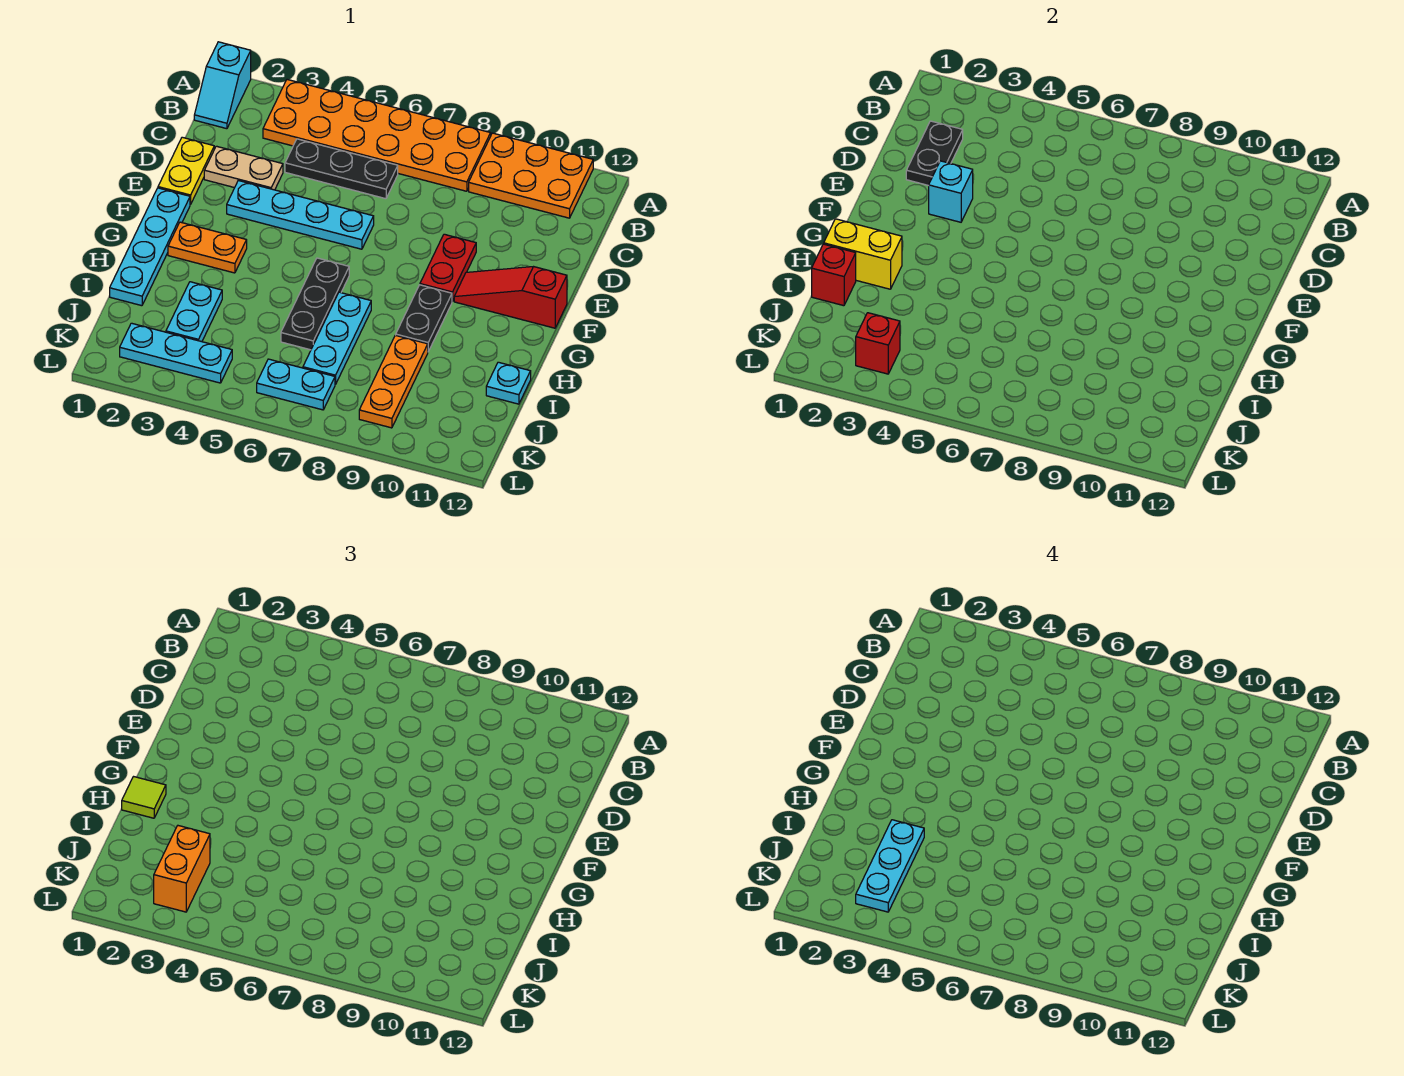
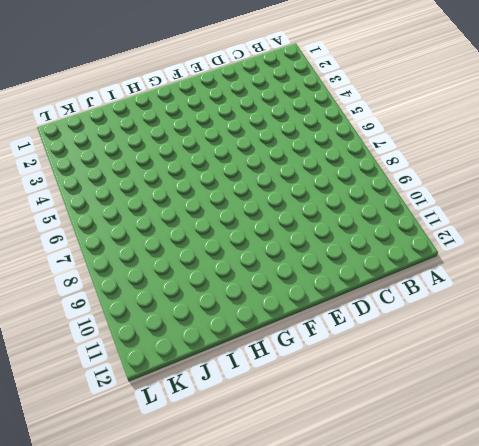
none -> cyan 1x2 slope [194,42,251,129]
none -> orange 2x6 plate [263,80,491,191]
none -> orange 2x3 plate [469,133,593,218]

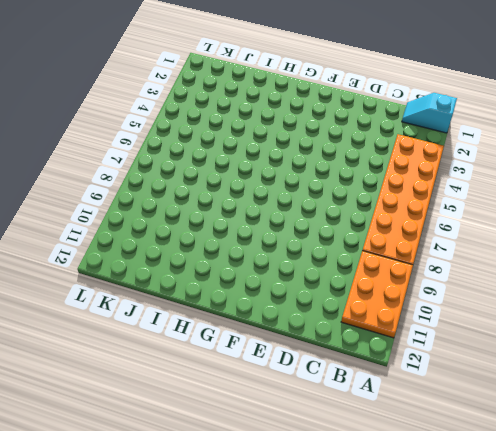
none -> black 1x3 plate [285,139,398,199]
none -> yellow 1x2 plate [158,137,214,204]
none -> tan 1x2 plate [204,146,283,190]

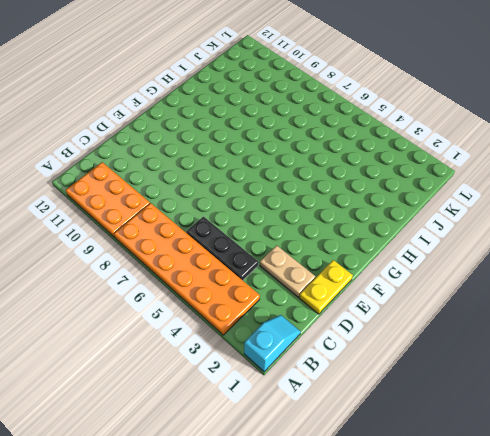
none -> cyan 1x4 plate [227,181,374,249]
none -> red 1x2 plate [420,234,476,301]
none -> cyan 1x4 plate [110,188,190,306]

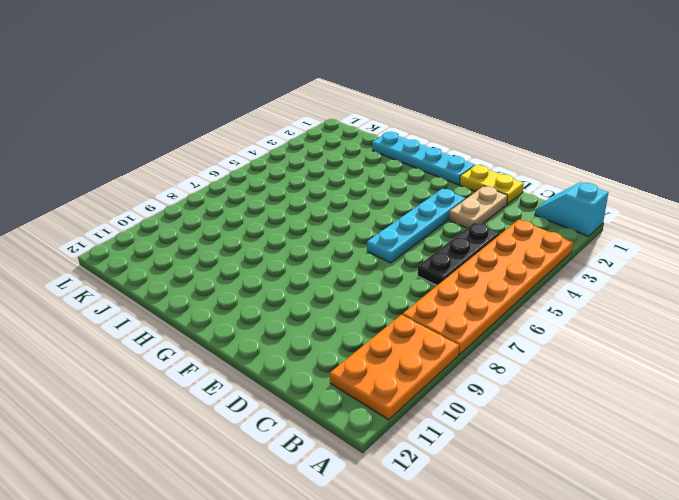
none -> red 1x2 plate [420,234,476,301]
none -> red 1x3 slope [454,267,567,328]
none -> orange 1x2 plate [168,222,247,273]

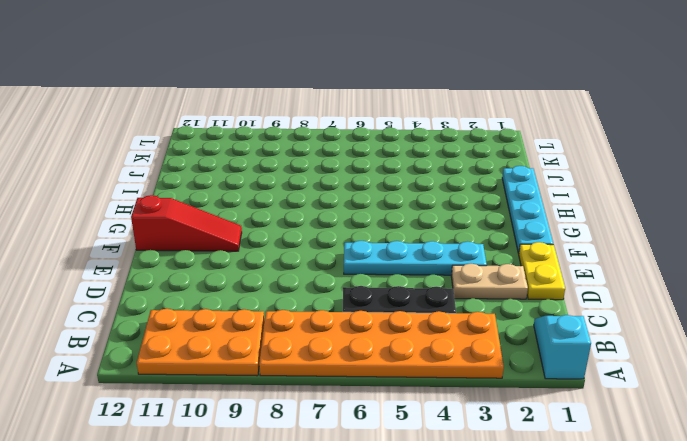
none -> red 1x2 plate [420,234,476,301]
none -> orange 1x2 plate [168,222,247,273]
none -> black 1x3 plate [281,258,349,350]

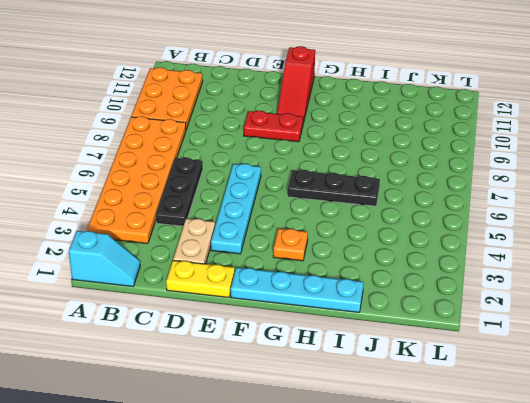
orange 1x1 plate [273,229,308,261] -> orange 1x2 plate [168,222,247,273]
none -> black 1x2 plate [396,285,452,351]
none -> cyan 1x3 plate [303,292,371,385]
none -> cyan 1x2 plate [166,282,222,342]

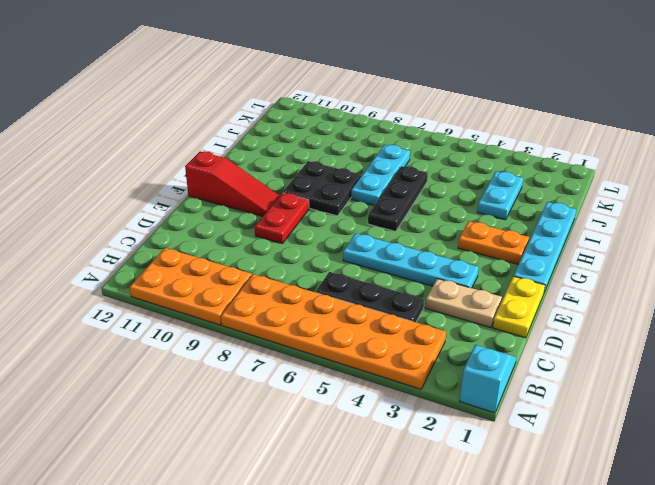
black 2x2 plate [283,161,361,216] -> black 1x2 plate [396,285,452,351]
none -> orange 1x3 plate [359,335,428,428]
none -> cyan 1x1 plate [486,362,531,404]
none -> cyan 1x3 plate [120,323,232,383]

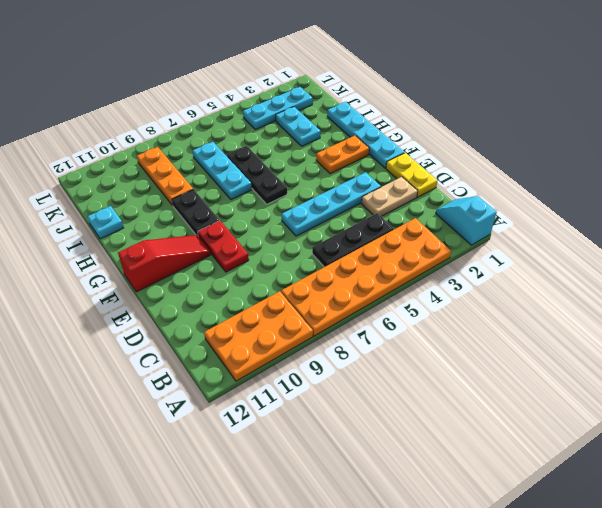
none -> cyan 1x2 plate [257,359,335,410]
none -> black 1x2 plate [906,121,963,186]
none -> cyan 1x1 brick [929,161,973,222]

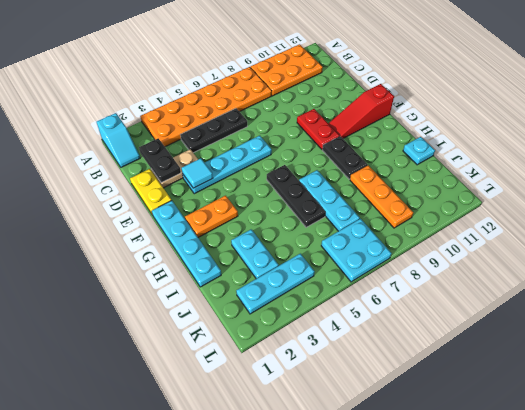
cyan 1x1 tile [182,158,213,188] -> cyan 1x1 brick [929,161,973,222]
cyan 2x2 plate [321,219,391,282] -> cyan 1x2 plate [257,359,335,410]
none -> yellow 1x2 brick [824,219,902,289]
none -> red 1x1 brick [812,244,856,306]
none -> red 1x1 brick [856,313,900,374]

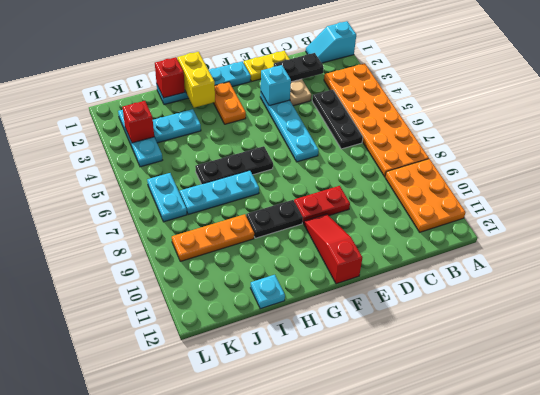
none -> lime 1x1 tile [122,777,166,818]
none -> orange 1x2 brick [154,826,210,912]
none -> cyan 1x3 plate [856,820,924,912]

